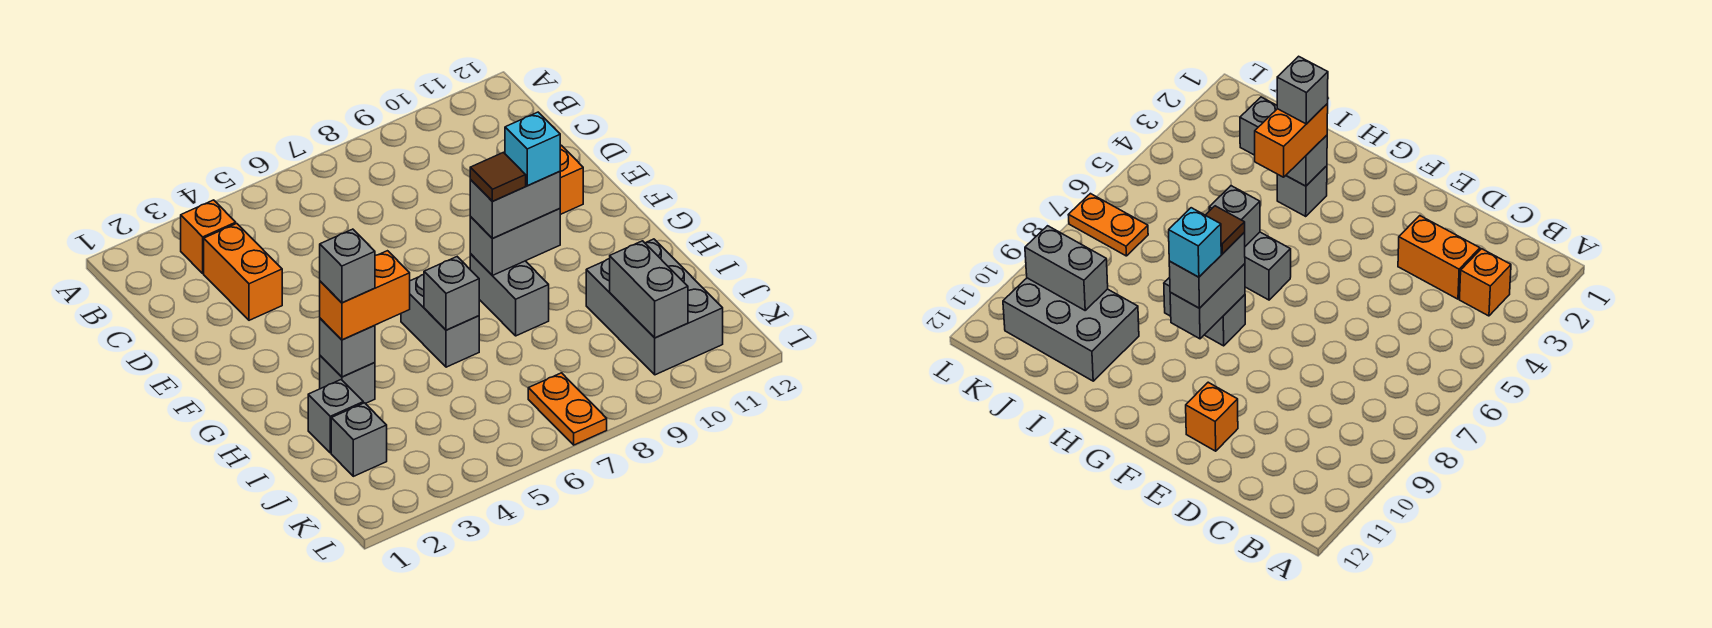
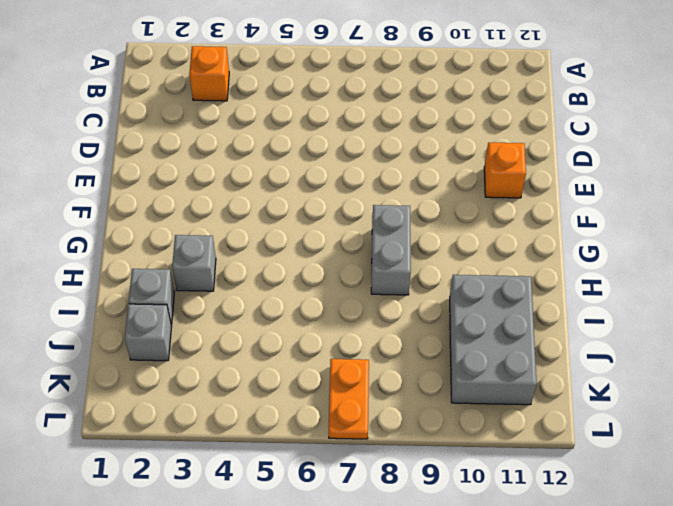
none -> orange 1x2 brick [204,224,282,320]
none -> grey 1x2 brick [401,275,479,367]
none -> grey 1x2 brick [470,209,560,275]

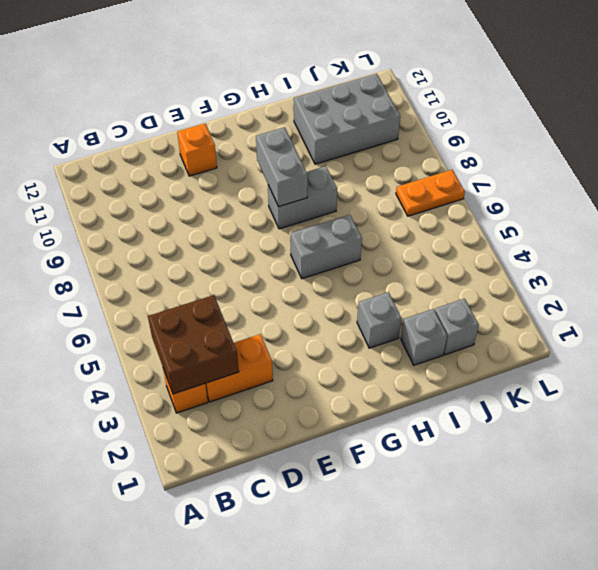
brown 2x2 brick [148,295,239,394] -> none
none -> grey 1x1 brick [320,318,375,377]
none -> grey 1x1 brick [424,257,479,330]
none -> grey 1x2 brick [610,241,688,338]

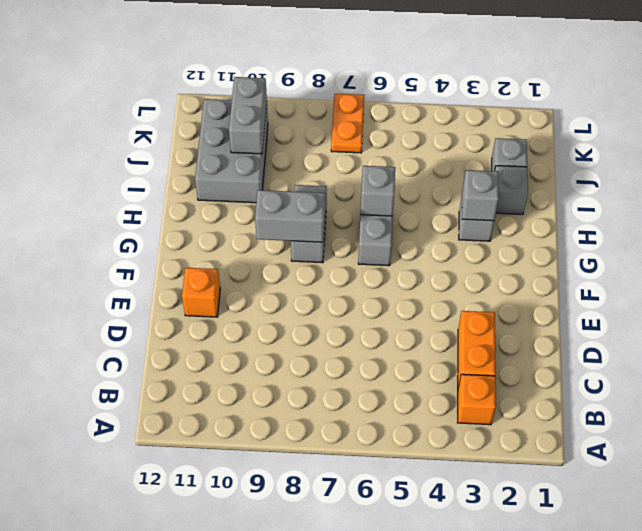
none -> grey 1x2 brick [470,172,560,239]
none -> orange 1x2 brick [320,251,410,340]
none -> brown 1x1 tile [470,152,526,201]

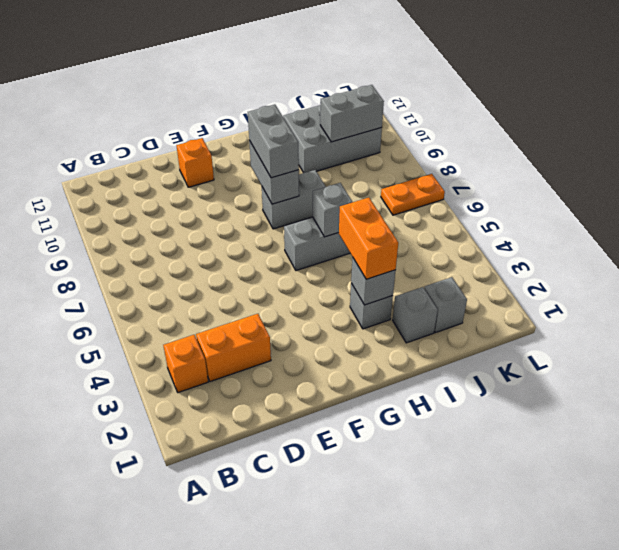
none -> brown 1x1 tile [470,152,526,201]
none -> cyan 1x1 brick [505,112,560,186]
none -> grey 1x1 brick [320,229,375,303]

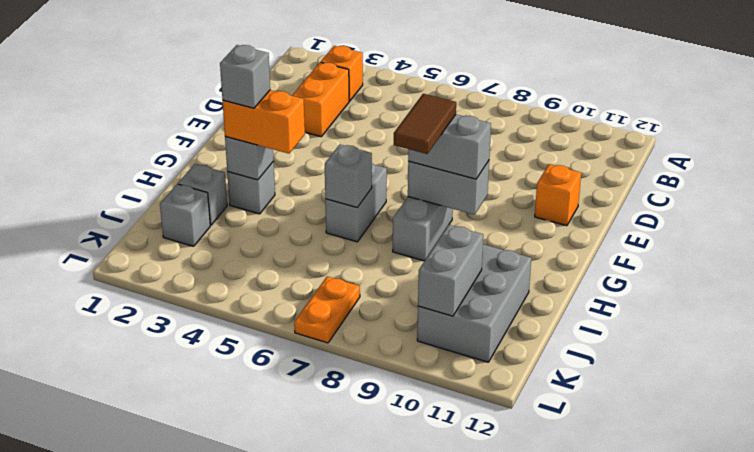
brown 1x2 tile [394,94,456,154] -> brown 1x1 tile [470,152,526,201]
none -> cyan 1x1 brick [505,112,560,186]

